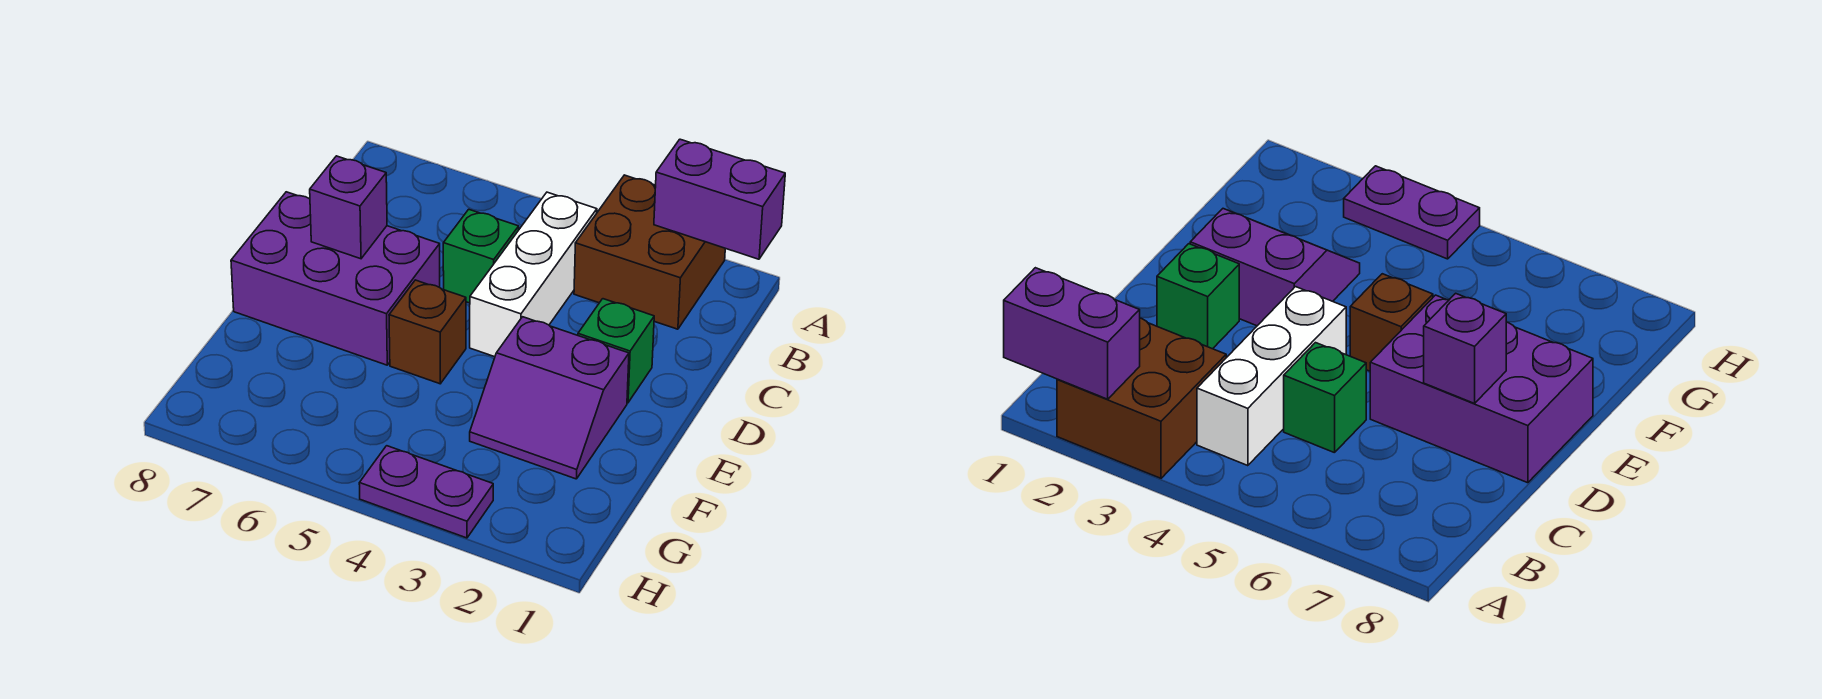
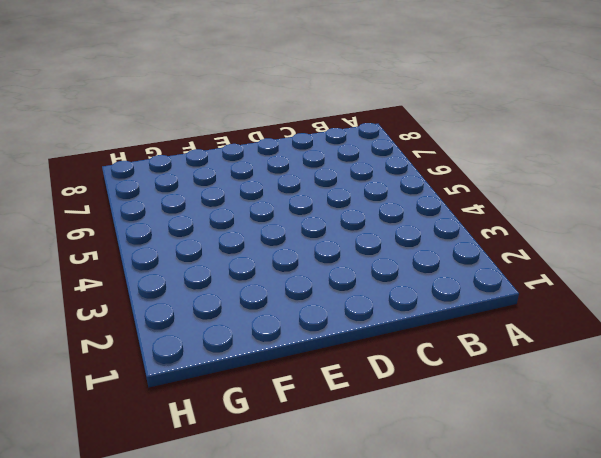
none -> brown 2x2 brick [574,175,725,329]
none -> white 1x3 brick [470,192,597,357]

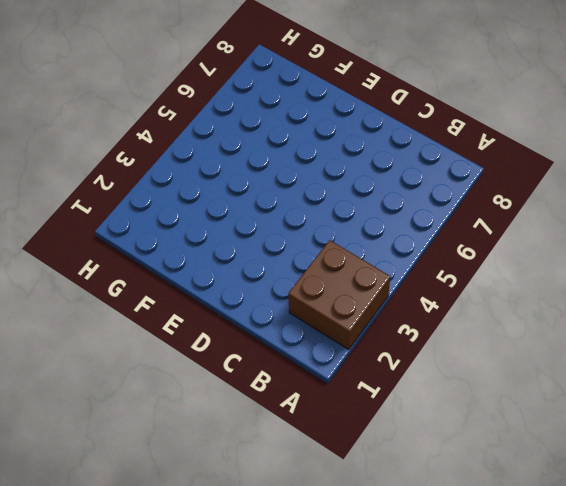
none -> white 1x3 brick [470,192,597,357]
none -> green 1x1 brick [443,209,519,303]

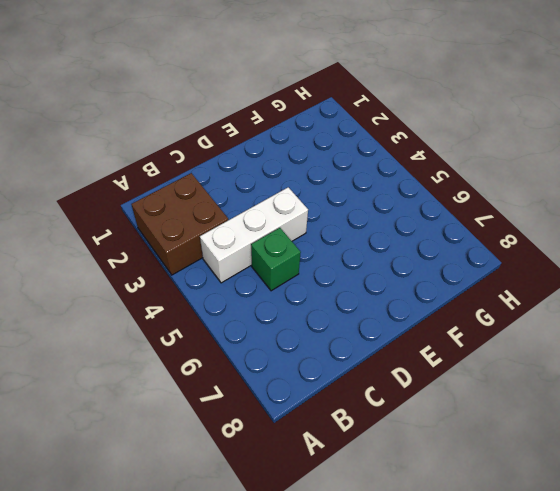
none -> green 1x1 brick [578,299,654,403]
none -> purple 2x3 brick [231,192,440,365]

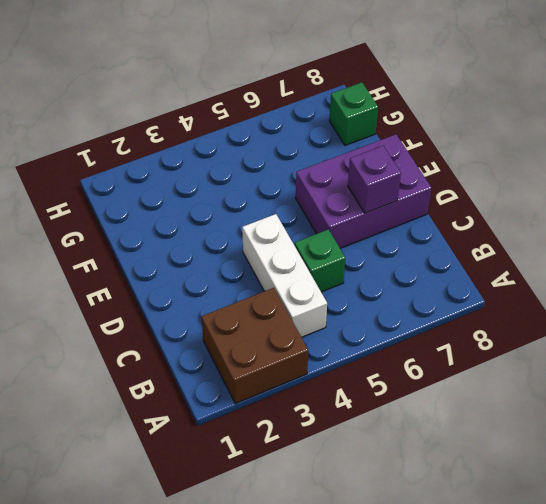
green 1x1 brick [330,82,378,145] -> green 1x1 brick moved to [578,299,654,403]
none -> purple 2x2 slope [470,317,629,479]
none -> brown 1x1 brick [389,280,466,384]

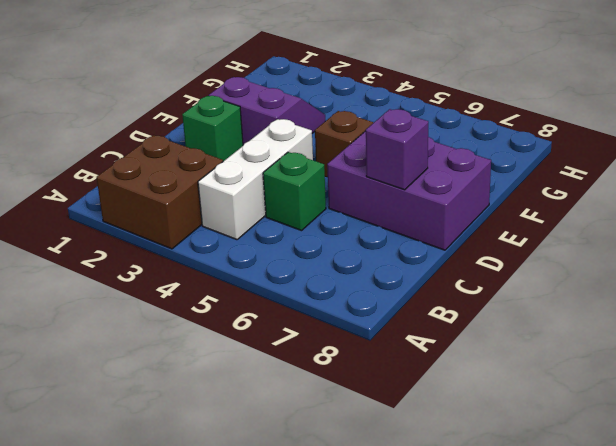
none -> purple 1x2 plate [359,446,493,538]
none -> purple 1x2 brick [654,139,785,259]

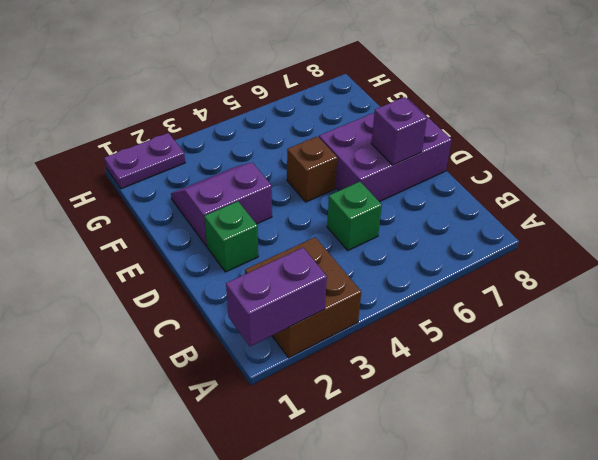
purple 1x2 plate [104,133,185,189] -> purple 1x2 plate moved to [359,446,493,538]
none -> white 1x3 brick [470,192,597,357]

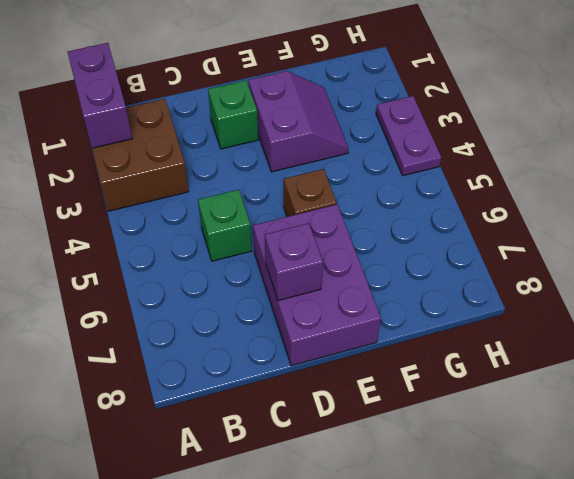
none -> white 1x3 brick [470,192,597,357]

